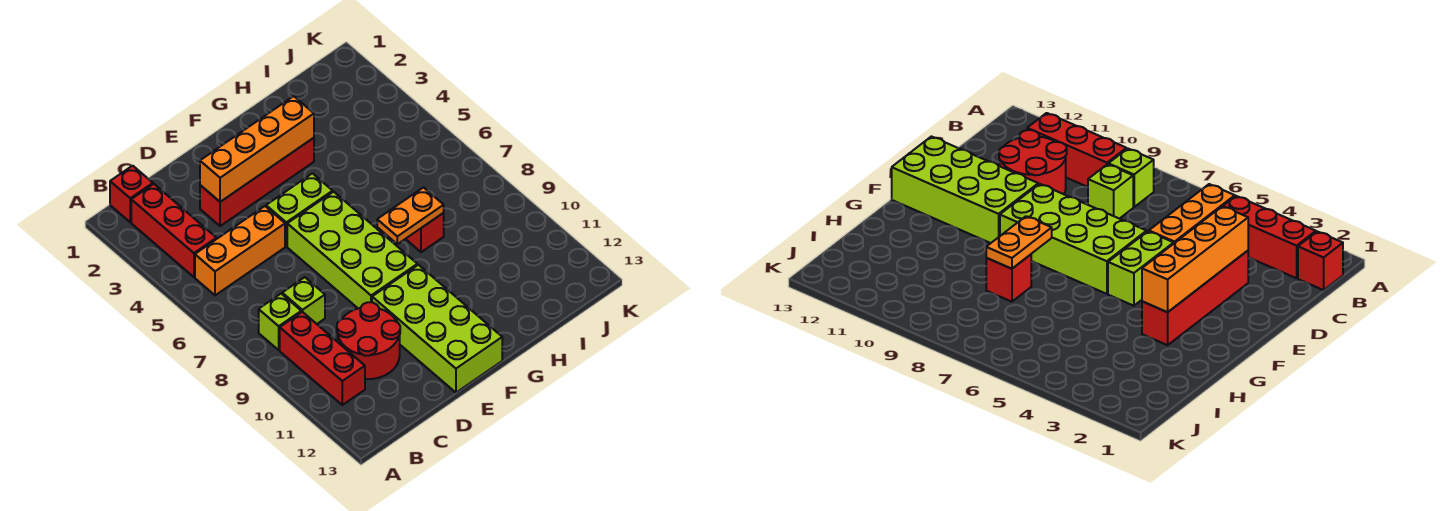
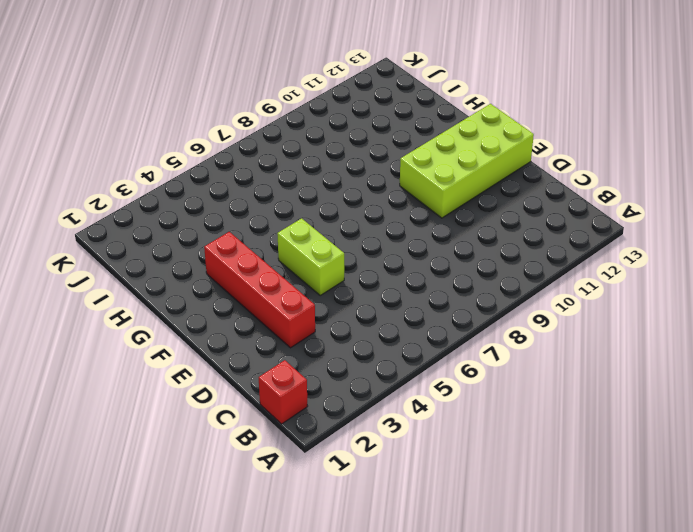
none -> red 1x3 brick [131,184,216,277]
none -> orange 1x3 brick [195,206,285,295]
none -> lime 1x1 brick [259,294,301,350]

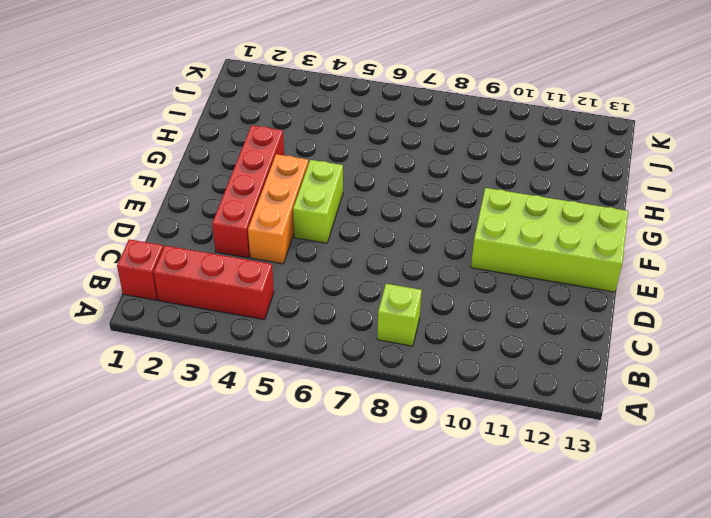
orange 1x3 brick [248,154,308,264] -> orange 1x3 brick moved to [195,206,285,295]
none -> red 1x3 brick [280,312,365,405]
none -> lime 1x1 brick [282,277,325,324]
none -> red 2x2 round brick [337,302,400,379]

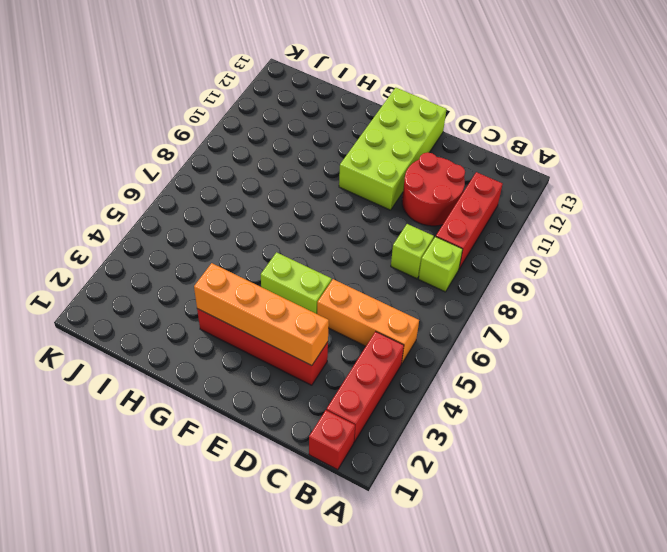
none -> lime 2x4 brick [287,192,417,309]
none -> red 1x1 brick [406,213,444,252]
none -> orange 1x2 plate [377,188,444,244]

